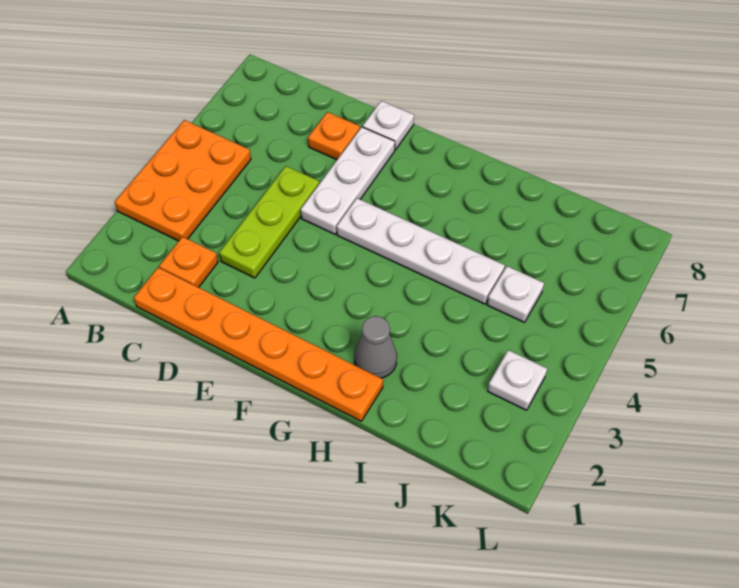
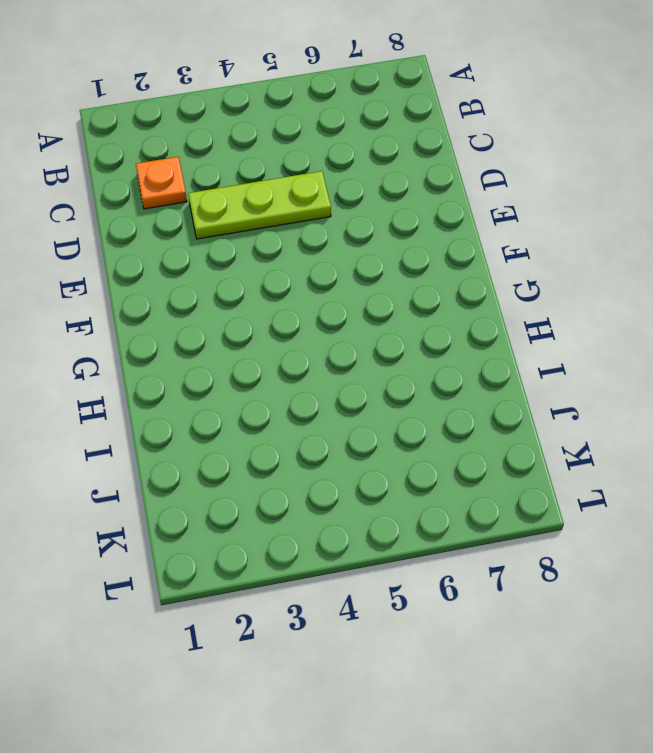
none -> orange 2x3 plate [115,120,251,241]
none -> orange 1x6 plate [134,268,383,421]

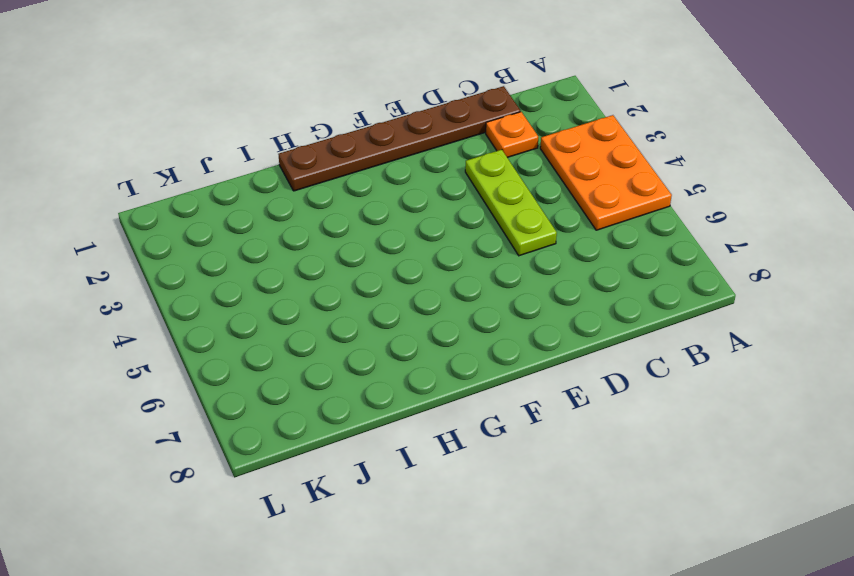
brown 1x6 plate [278,86,520,191] -> orange 1x6 plate [134,268,383,421]
none -> orange 1x1 plate [308,112,360,160]
none -> white 1x3 plate [301,127,395,234]

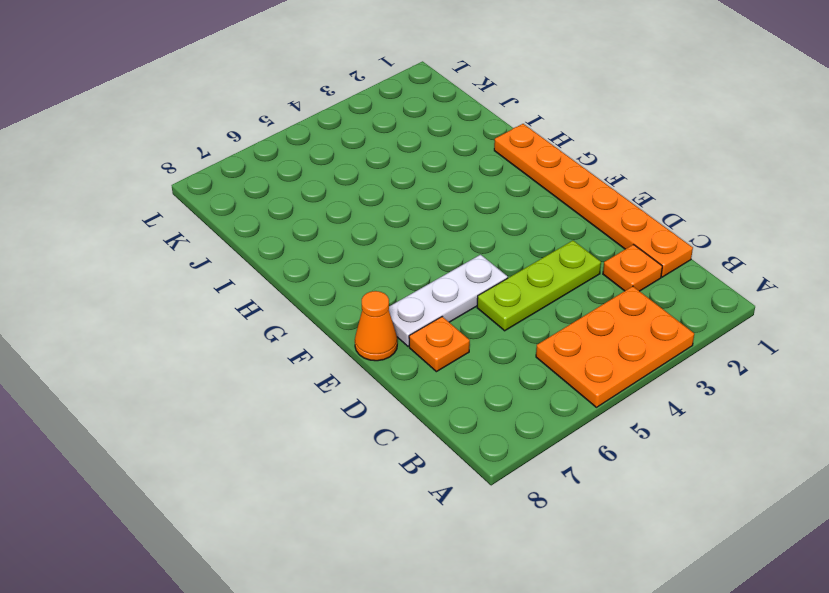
orange 1x1 cone [355,291,397,361] -> white 1x1 plate [363,101,414,150]
none -> white 1x4 plate [337,198,505,304]
none -> grey 1x1 cone [354,316,397,378]

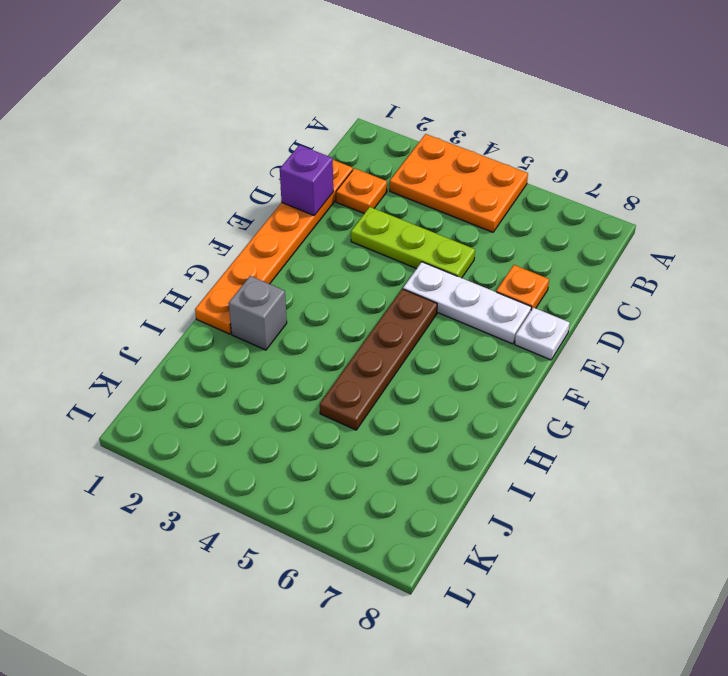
purple 1x1 brick [280,145,333,215] -> none
brown 1x4 plate [320,289,437,430] -> white 1x4 plate [337,198,505,304]
grey 1x1 brick [229,276,287,350] -> grey 1x1 cone [354,316,397,378]
none -> white 1x1 plate [487,266,544,322]
none -> white 1x1 plate [488,350,547,410]

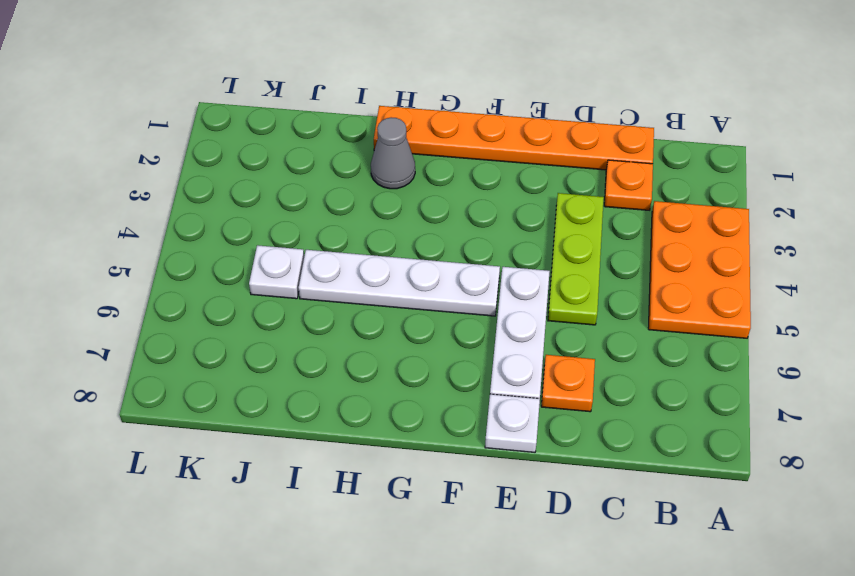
none -> white 1x1 plate [488,350,547,410]

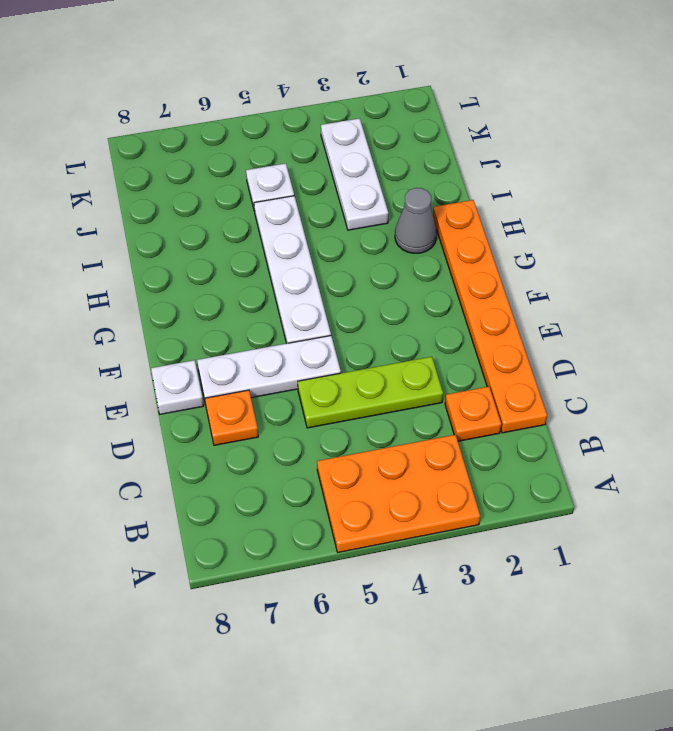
white 1x3 plate [321,118,388,230] -> white 1x1 plate [488,350,547,410]

